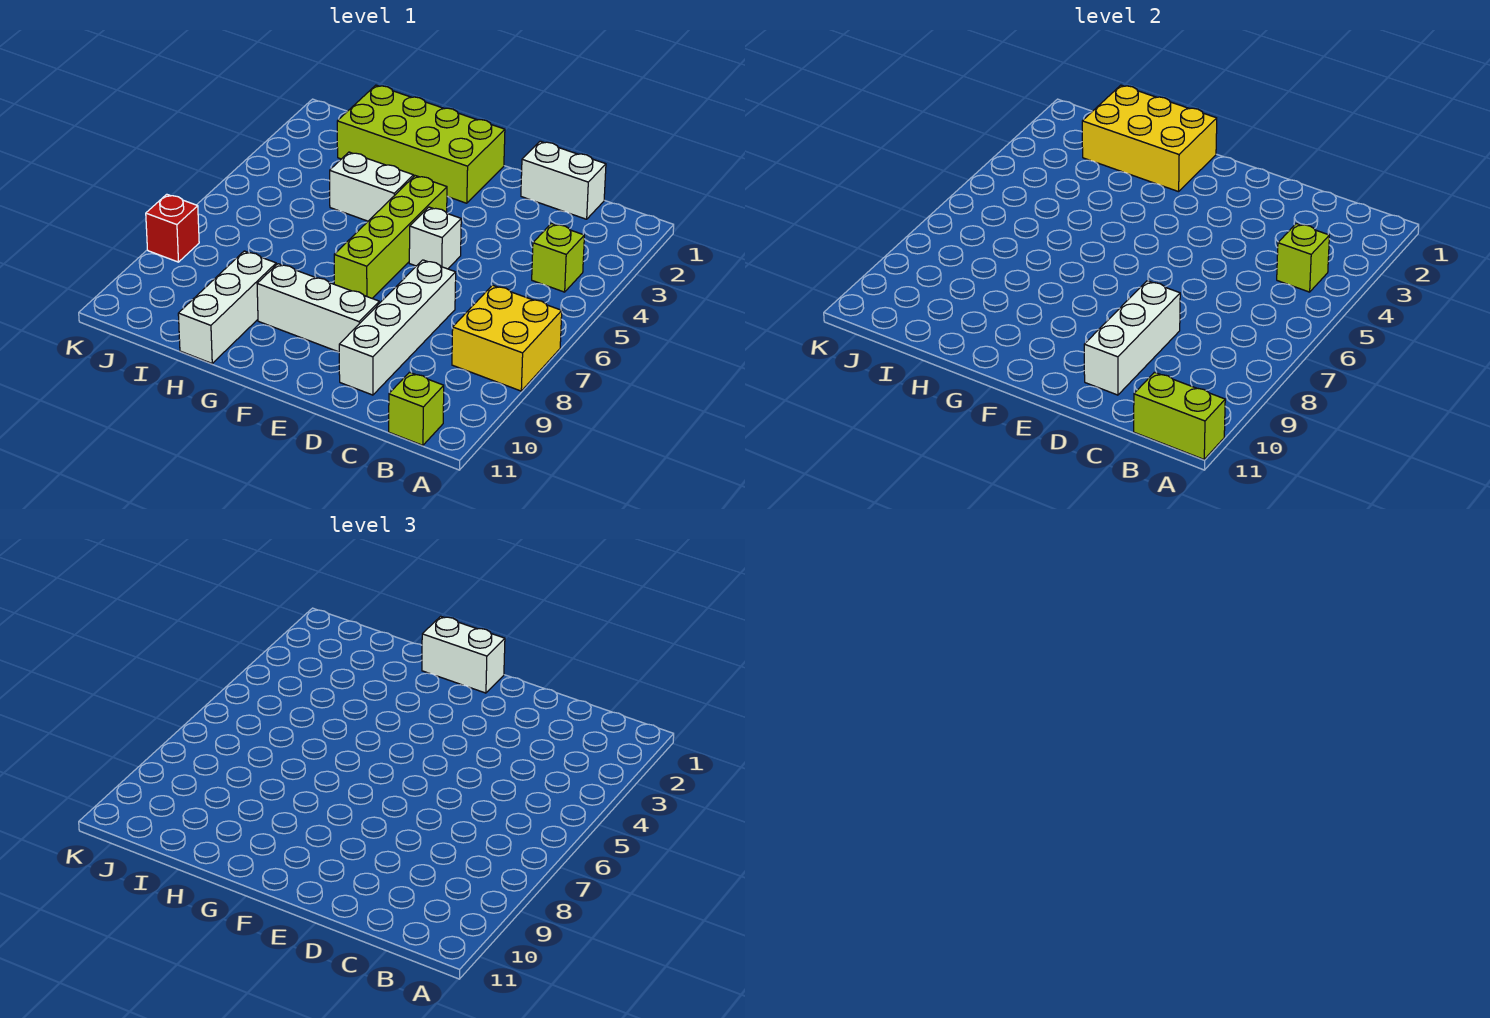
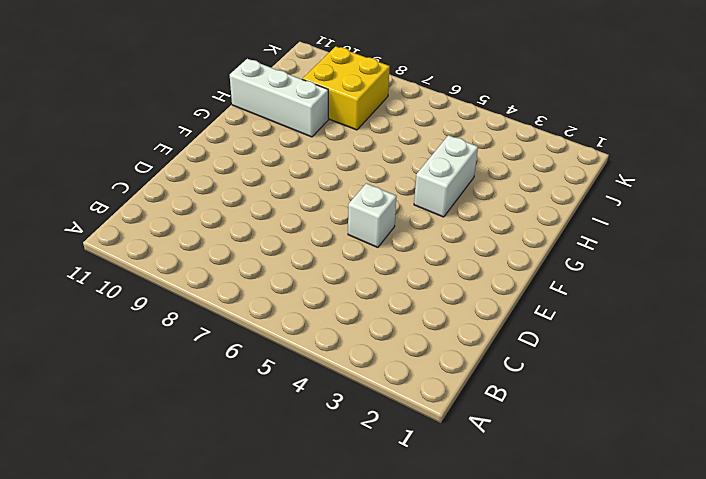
yellow 2x2 brick [302,46,390,130] -> yellow 2x2 brick moved to [452,285,562,391]
none -> lime 1x1 brick [532,224,584,292]
none -> lime 1x1 brick [389,372,444,445]
none -> white 1x2 brick [521,141,606,219]

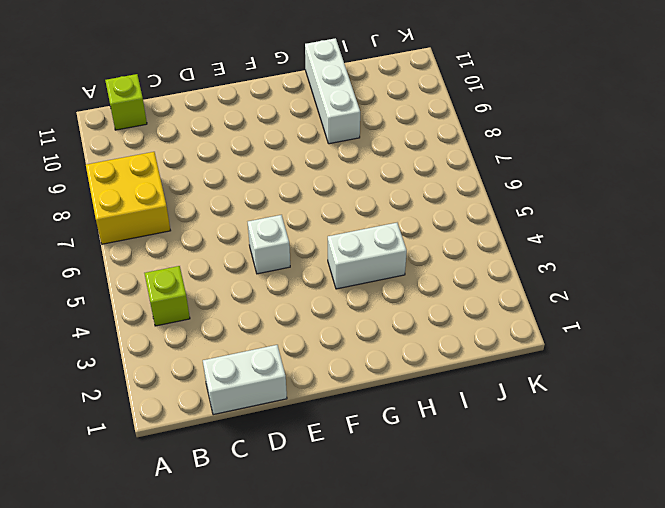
none -> white 1x4 brick [339,260,456,395]
none -> white 1x3 brick [257,264,379,352]
none -> lime 2x4 brick [337,85,505,203]

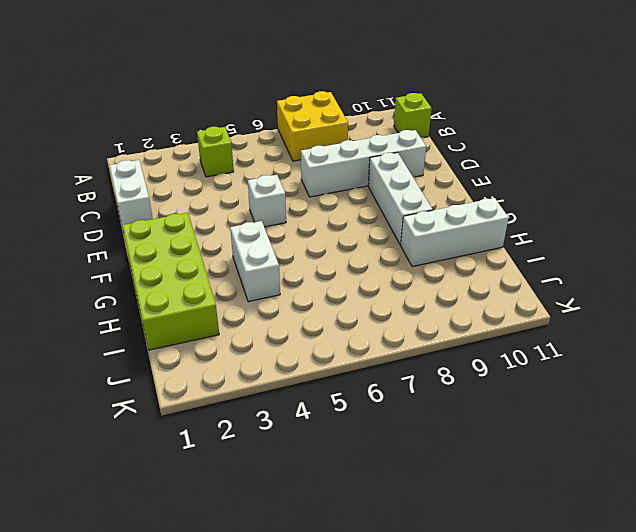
none -> lime 1x4 brick [334,176,447,298]
none -> red 1x1 brick [146,194,199,262]
none -> lime 1x2 brick [1134,372,1225,459]

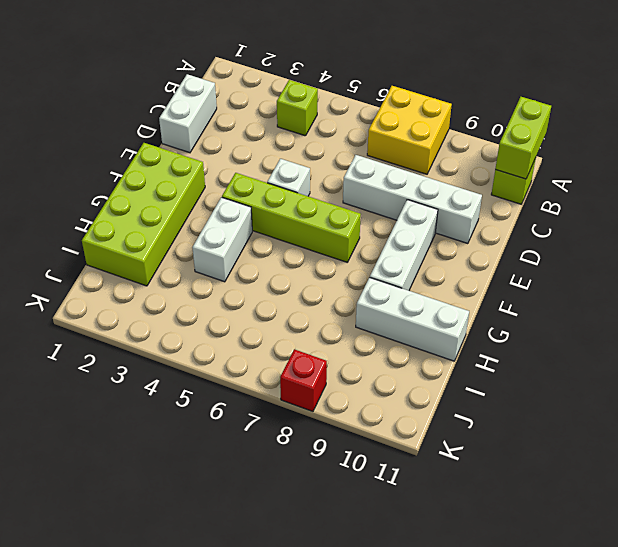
none -> lime 1x1 brick [1277,224,1329,292]
none -> white 1x3 brick [1084,281,1180,395]
none -> yellow 2x3 brick [1082,85,1217,192]

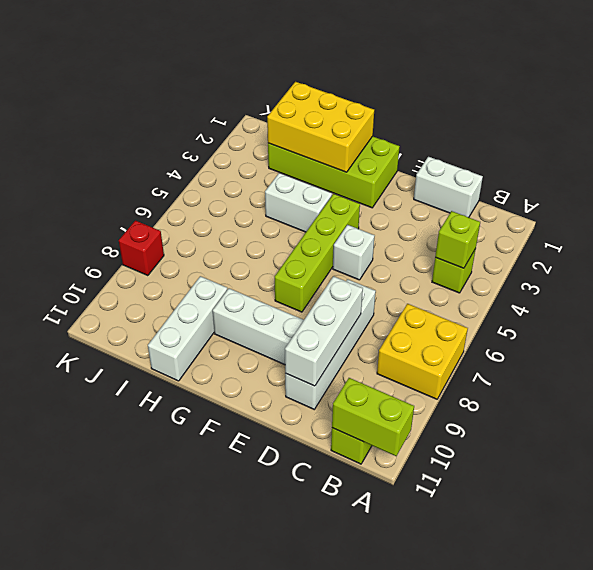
none -> white 1x2 brick [422,616,505,693]

